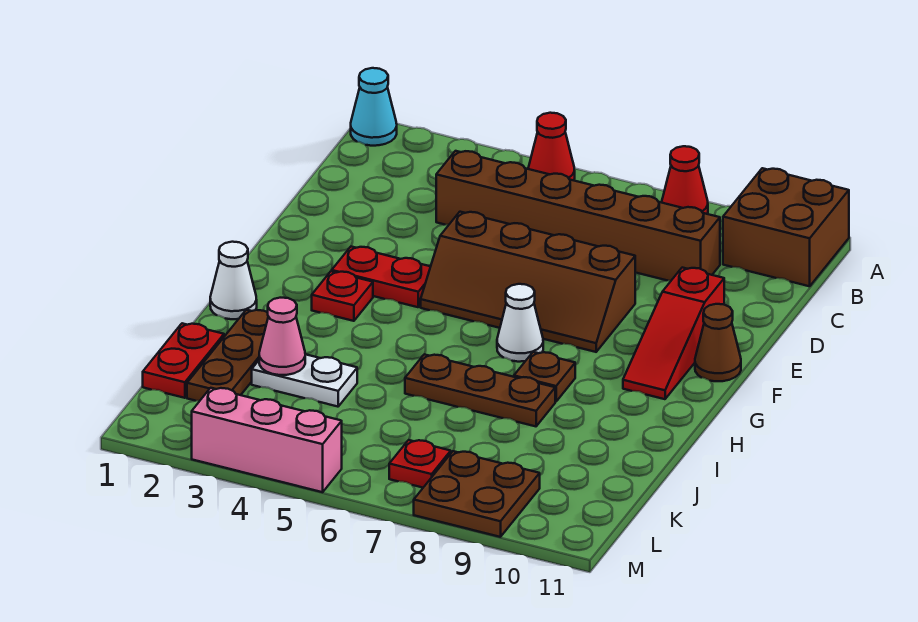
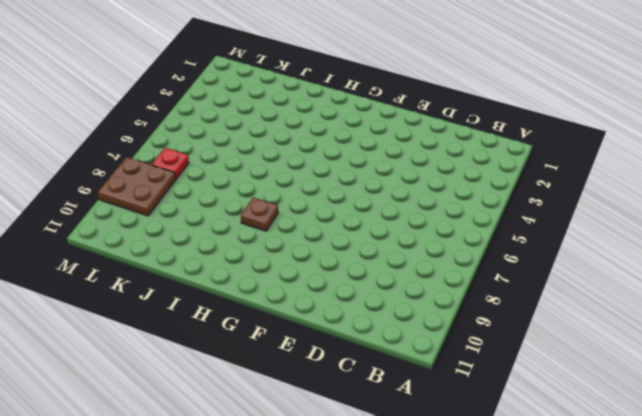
none -> cyan 1x1 cone [351,68,397,146]
none -> red 1x1 cone [528,113,575,180]
none -> red 1x1 cone [662,146,708,214]

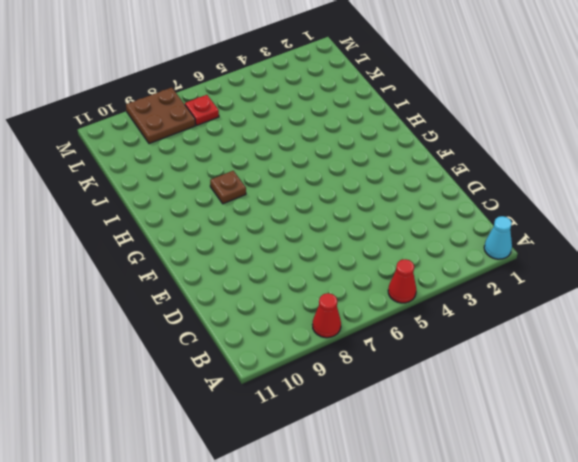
none -> brown 2x2 brick [723,168,849,286]
none -> brown 1x6 brick [436,151,720,281]
none -> brown 2x4 slope [421,212,635,352]

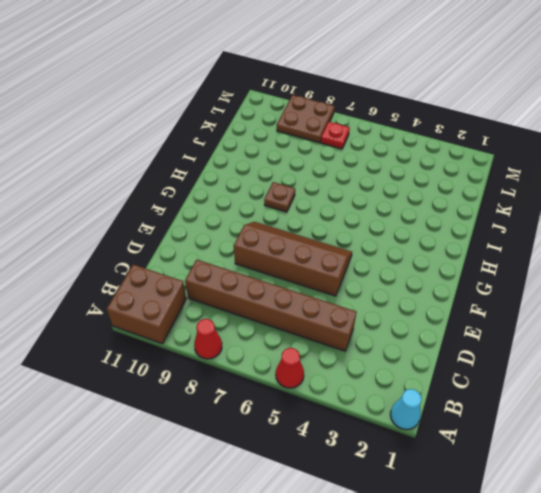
none -> red 1x3 slope [623,268,724,399]
none -> red 1x2 plate [332,247,431,307]
none -> brown 1x1 cone [695,304,741,381]

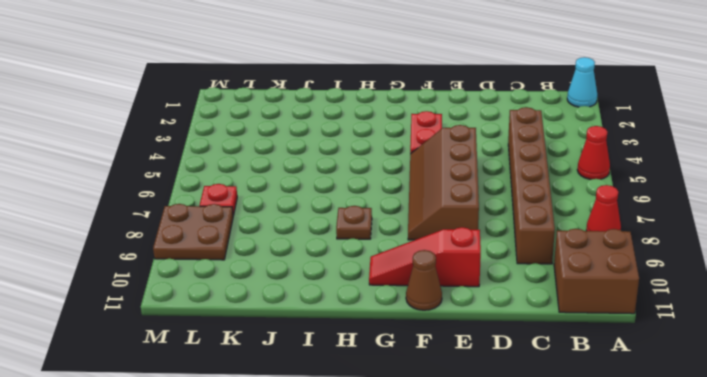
none -> red 1x1 plate [312,271,373,321]
none -> white 1x1 cone [497,284,543,362]
none -> white 1x1 cone [210,242,257,319]

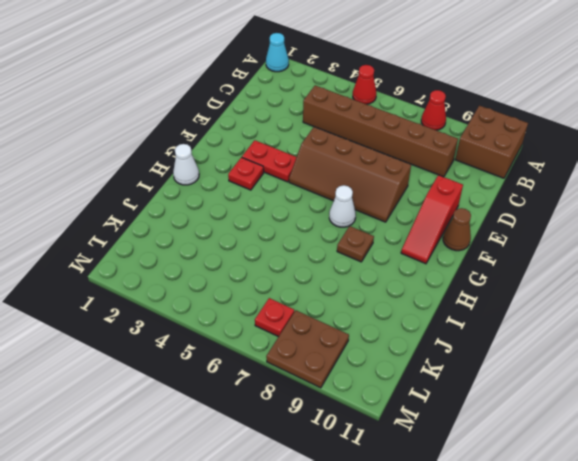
none -> brown 1x3 plate [187,310,268,401]
none -> brown 1x3 plate [405,354,555,426]
none -> red 1x2 plate [143,323,224,398]

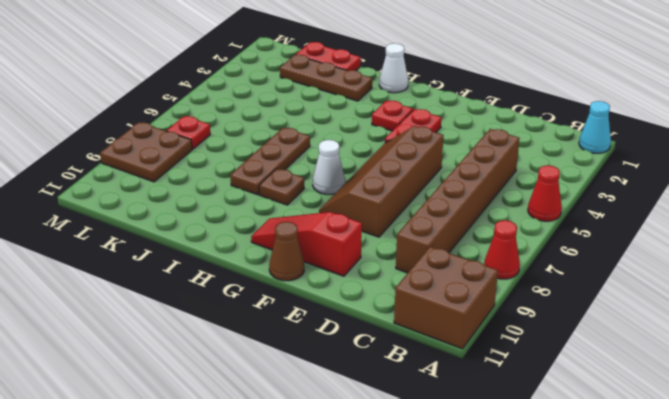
none -> white 1x2 plate [252,354,357,407]
none -> pink 1x3 brick [192,388,342,492]
none -> pink 1x1 cone [259,298,305,375]

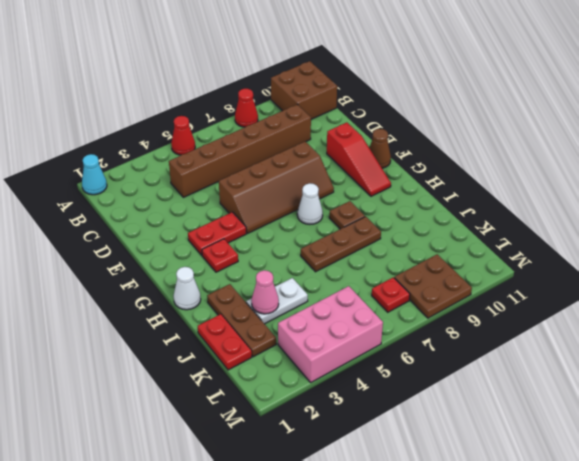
pink 2x3 brick [278,286,383,382] -> pink 1x3 brick [192,388,342,492]

